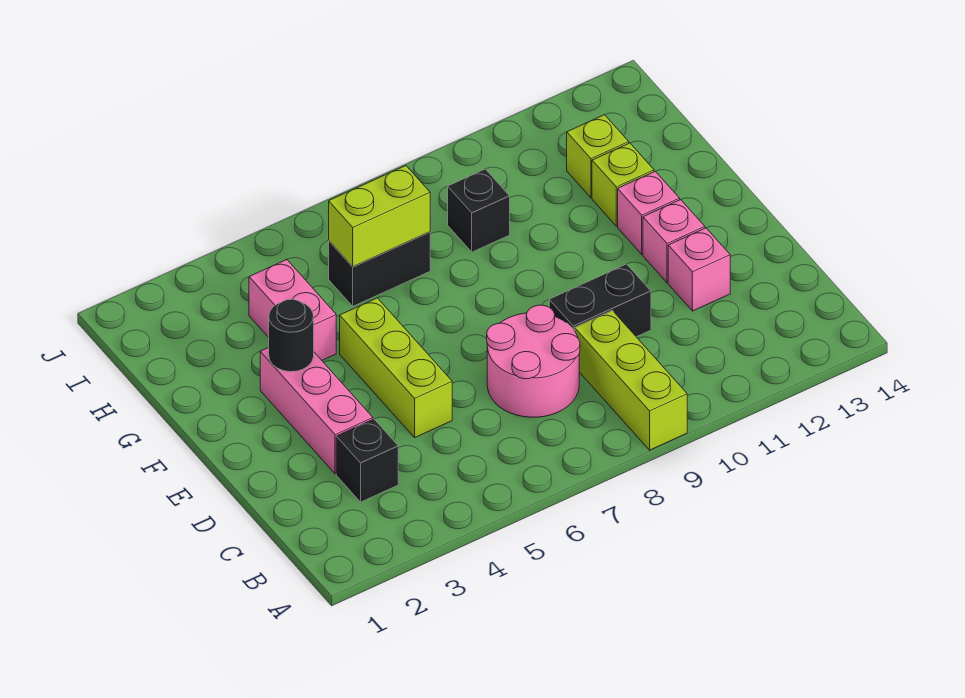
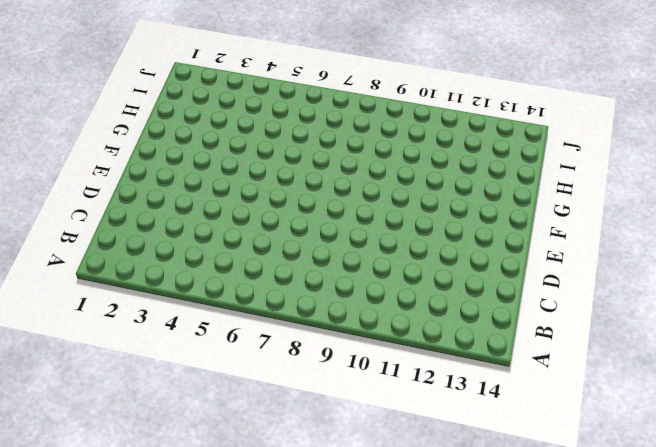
none -> lime 1x3 brick [575,311,687,450]
none -> black 1x1 brick [336,419,398,502]
none -> pink 2x2 round brick [487,305,580,417]

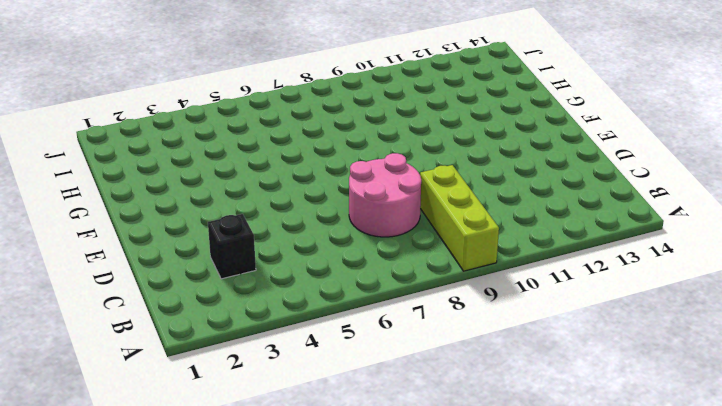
none -> pink 1x3 brick [260,347,373,474]
none -> lime 1x3 brick [340,298,452,437]
none -> black 1x2 brick [549,264,651,337]

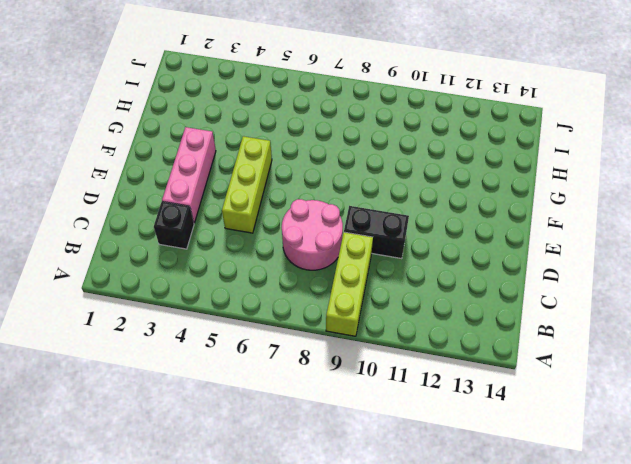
none -> pink 1x1 brick [668,228,730,311]
none -> pink 1x1 brick [643,200,705,283]
none -> pink 1x1 brick [618,171,680,254]

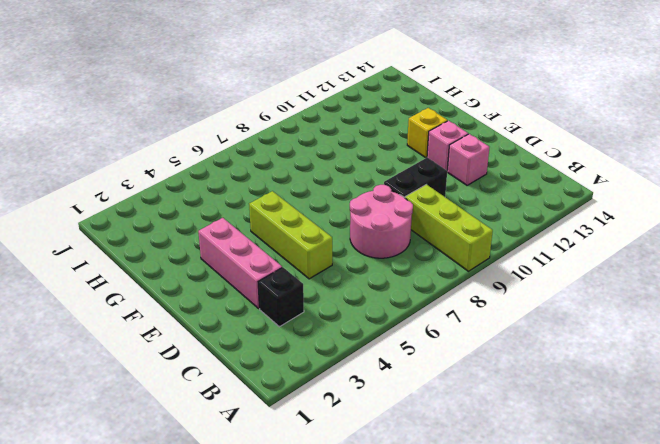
yellow 1x1 brick [407,108,448,158] -> pink 1x1 brick [618,171,680,254]
none -> pink 1x2 brick [249,259,336,360]
none -> lime 1x1 brick [592,143,654,226]
none -> black 1x2 brick [329,232,430,306]

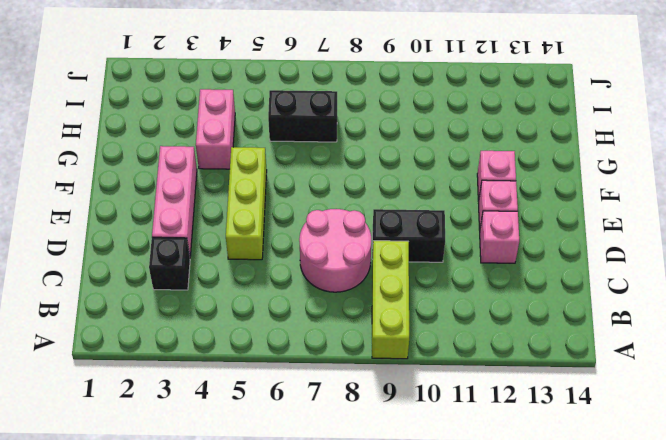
none -> lime 1x1 brick [592,143,654,226]
none -> black 1x1 brick [448,169,510,252]
none -> lime 1x1 brick [567,115,629,198]

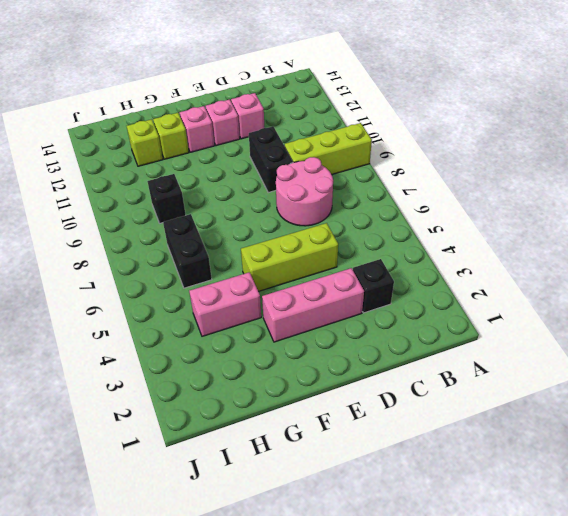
none -> black 1x1 round brick [269,299,314,372]
none -> lime 1x2 brick [329,166,430,267]

